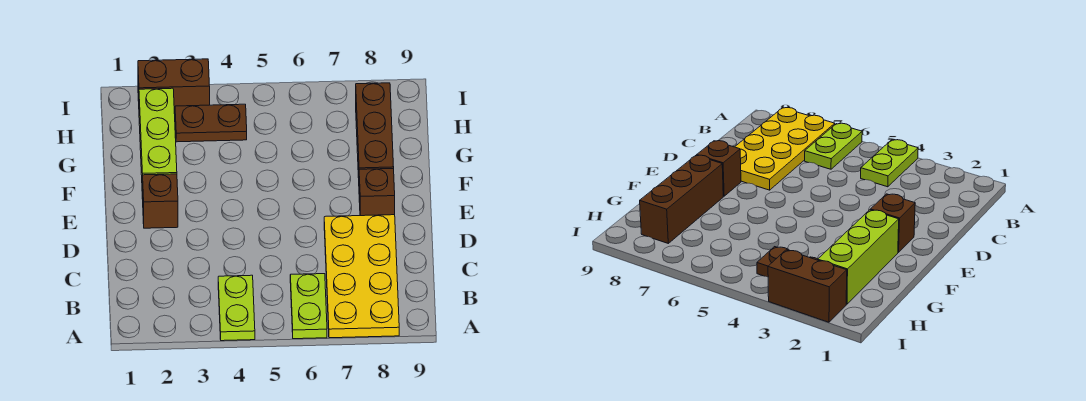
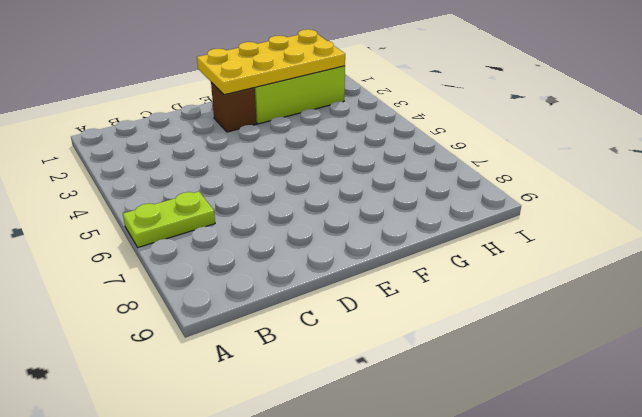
yellow 2x4 plate [197,29,345,95] -> yellow 2x4 plate moved to [324,215,399,338]
none -> lime 1x2 plate [218,275,255,341]
none -> brown 1x1 brick [359,168,395,216]

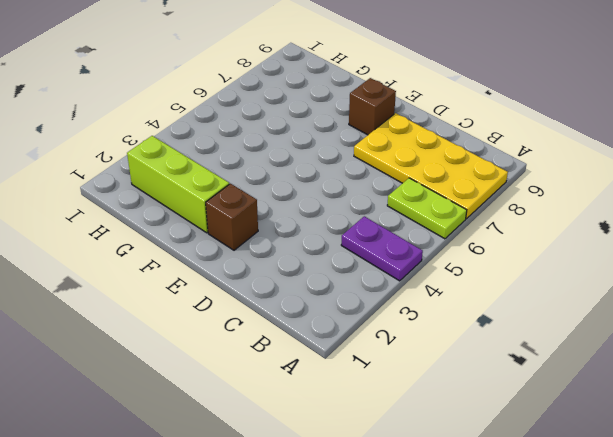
purple 1x2 plate [341,216,423,281] -> lime 1x2 plate [218,275,255,341]
none -> brown 1x3 brick [356,83,394,178]
none -> brown 1x2 plate [175,104,247,142]

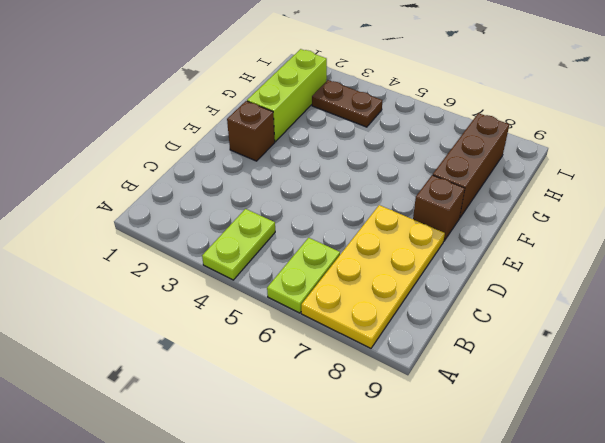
none -> brown 1x2 brick [138,59,210,113]

